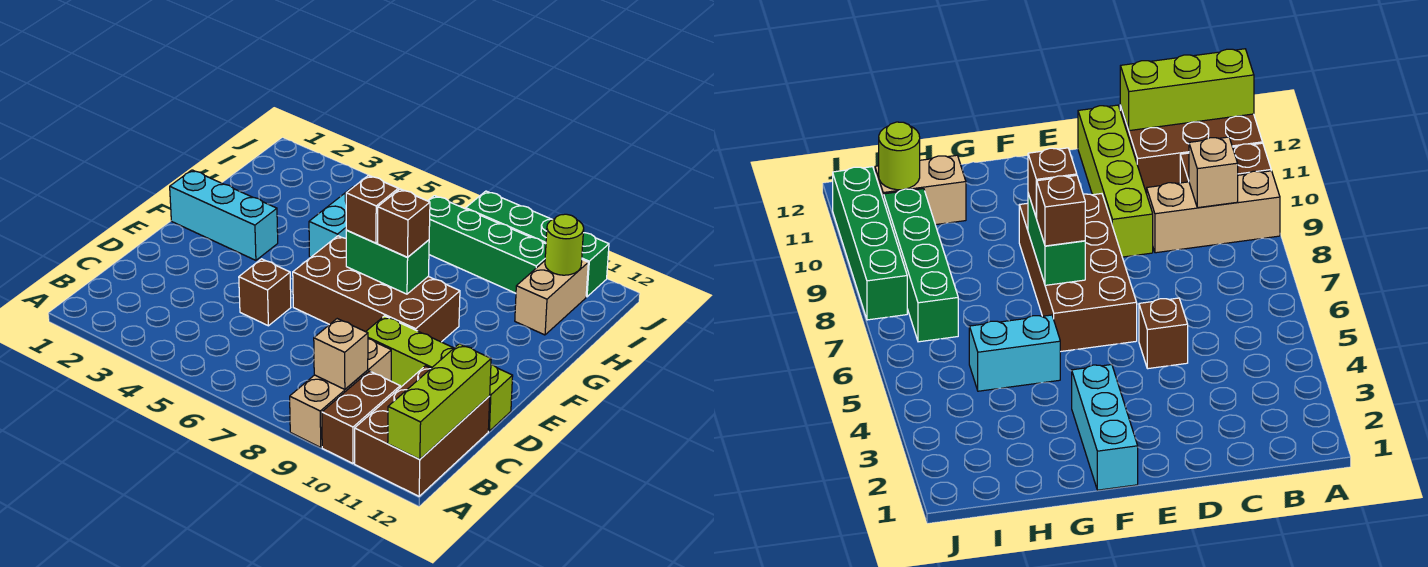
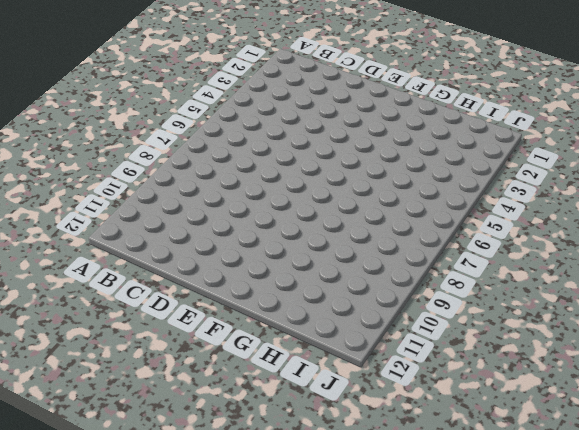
none -> tan 1x3 brick [290,339,391,447]
none -> brown 1x2 brick [322,371,400,463]
none -> brown 2x3 brick [355,366,490,496]

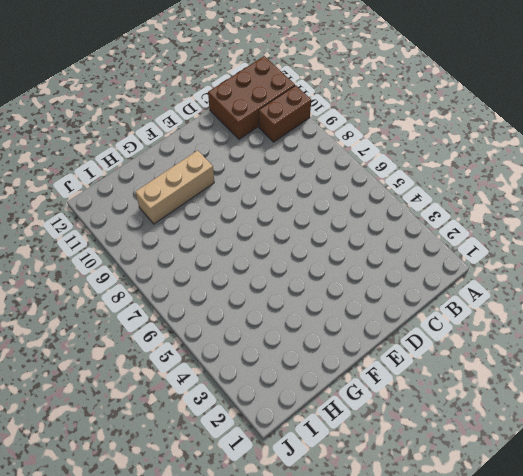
tan 1x3 brick [135,150,214,224] -> tan 1x3 brick moved to [290,339,391,447]
none -> brown 1x1 brick [239,259,291,326]
none -> lime 1x4 brick [366,316,513,431]
none -> brown 2x4 brick [293,236,460,342]

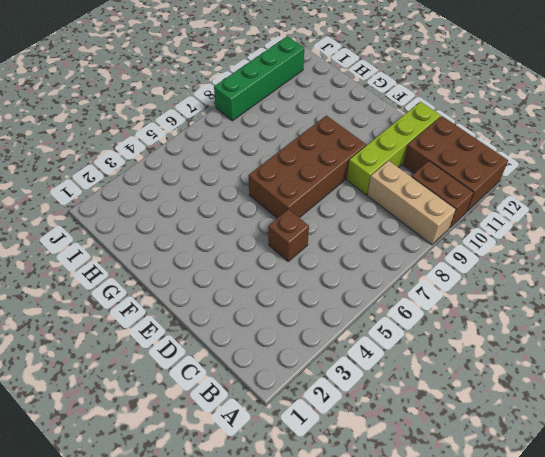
none -> cyan 1x3 brick [170,170,278,260]
none -> cyan 1x2 brick [309,187,353,257]
none -> tan 1x2 brick [515,260,588,335]

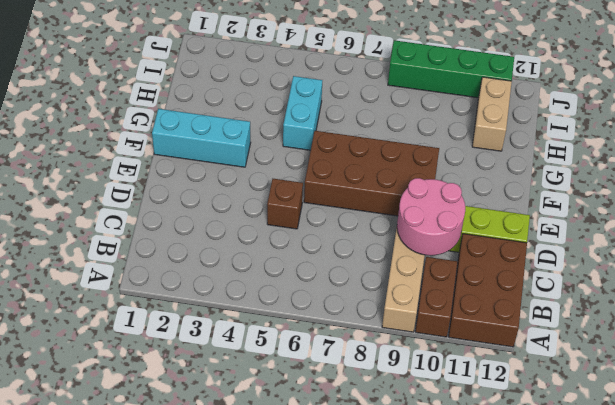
pink 2x2 round brick [397,178,465,255] -> none
none -> green 1x4 brick [428,196,546,293]
none -> lime 1x3 brick [388,344,491,460]
none -> tan 1x1 brick [314,319,368,389]

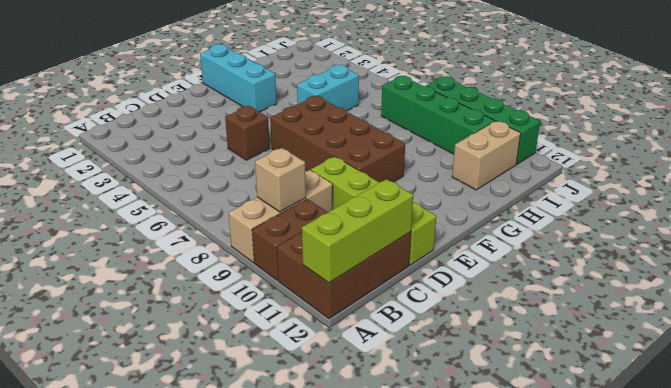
none -> green 1x2 brick [346,231,429,294]
none -> lime 1x1 round brick [545,214,584,275]
none -> brown 1x1 brick [346,176,398,243]

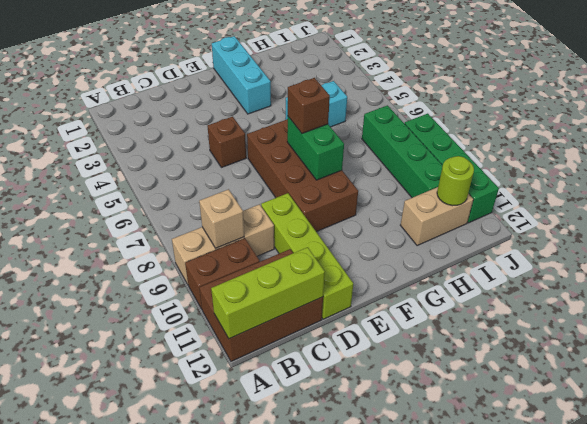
none -> brown 1x1 brick [378,189,430,257]

